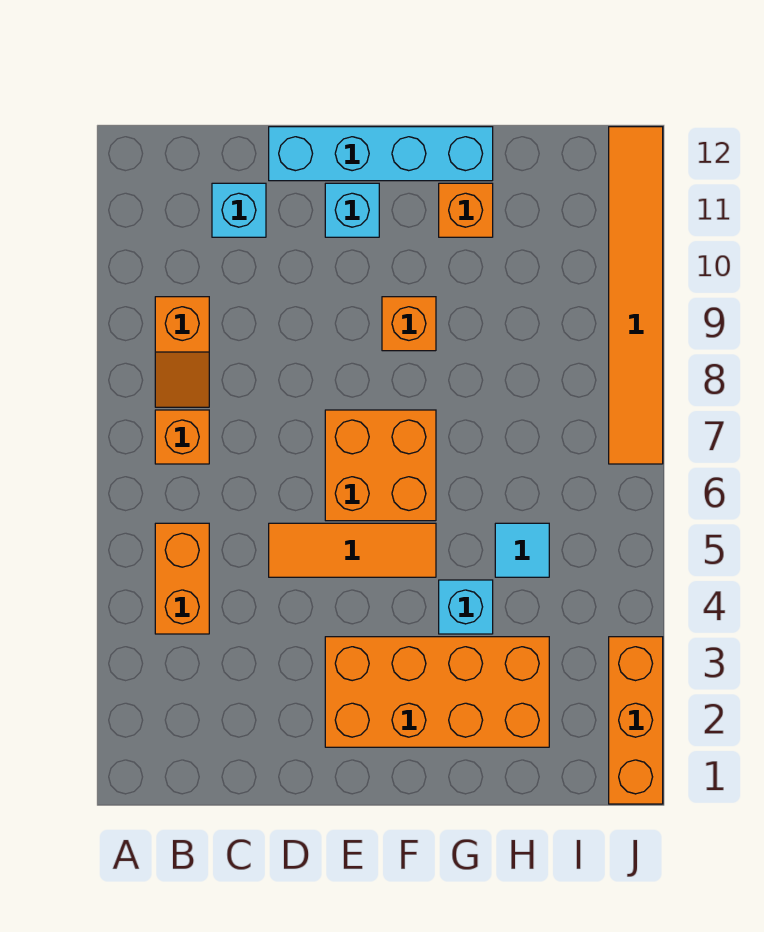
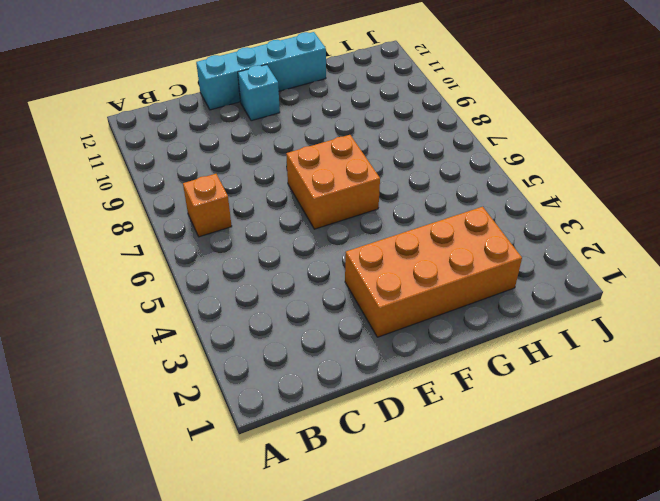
none -> orange 1x2 brick [155,523,209,634]
none -> orange 1x2 slope [155,297,209,407]
none -> cyan 1x1 brick [212,183,266,237]

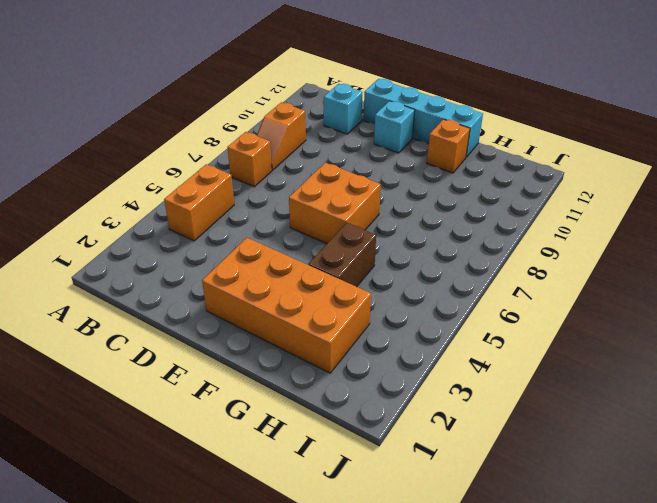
brown 1x2 brick [308,223,376,287] -> cyan 1x1 brick [439,580,493,634]
none -> orange 1x3 tile [269,523,436,577]
none -> orange 1x1 brick [382,297,436,351]
none -> cyan 1x1 tile [495,523,549,577]

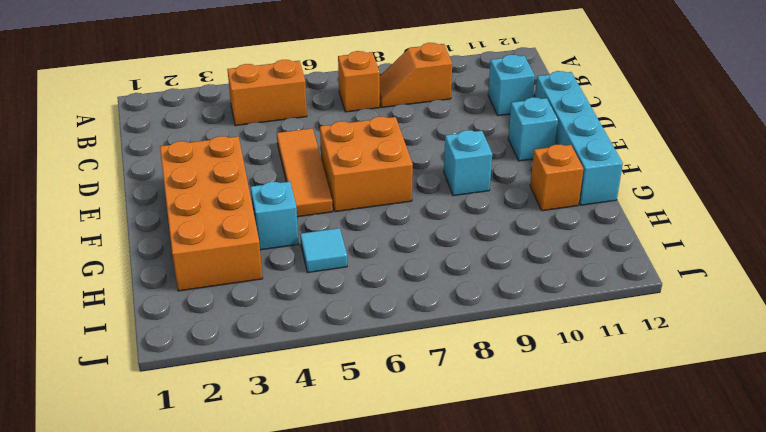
cyan 1x1 brick [444,130,492,196] -> orange 1x1 brick [382,297,436,351]
none -> orange 1x3 brick [609,637,663,804]
none -> orange 1x6 tile [609,127,663,464]

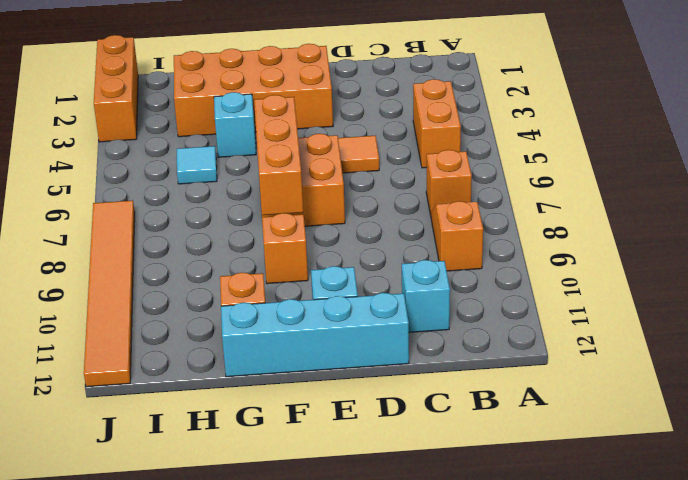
orange 1x3 brick [254,95,303,215] -> none

